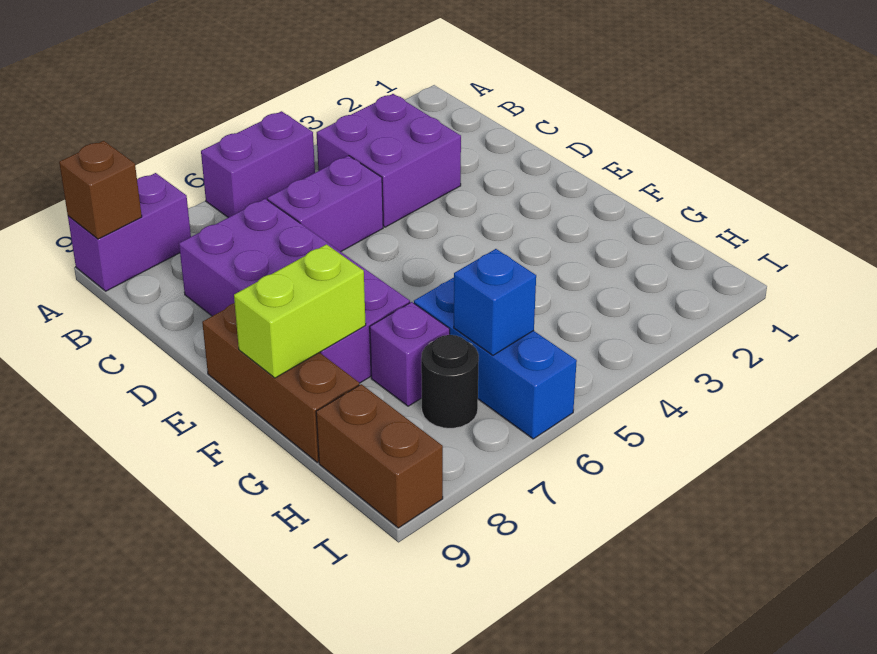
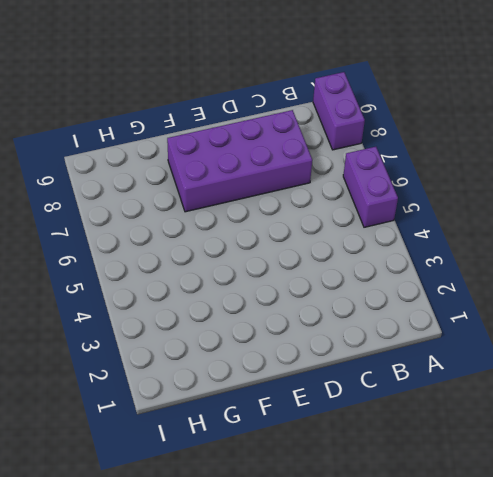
none -> purple 2x2 brick [317,94,461,227]
none -> purple 1x2 brick [267,156,383,252]
none -> brown 1x3 brick [202,303,359,462]

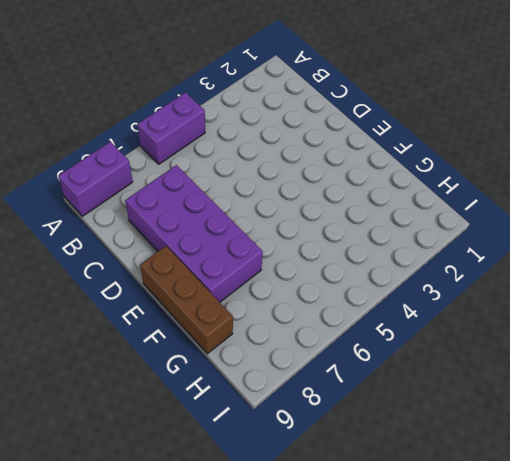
none -> purple 2x2 brick [317,94,461,227]
none -> purple 1x2 brick [267,156,383,252]
none -> blue 1x3 brick [414,278,577,439]

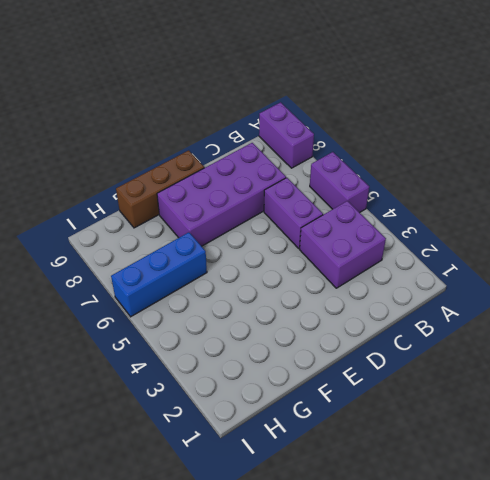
none -> purple 1x1 brick [370,302,450,406]
none -> black 1x1 round brick [421,335,479,428]
none -> brown 1x2 brick [316,384,443,528]

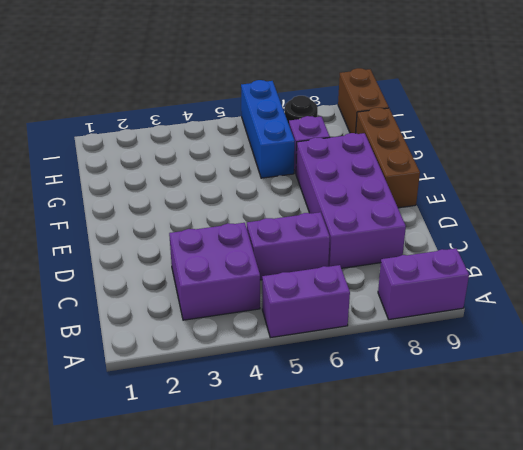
none -> brown 1x1 brick [59,141,142,239]
none -> lime 1x2 brick [234,244,366,378]
none -> blue 1x1 brick [454,249,536,355]

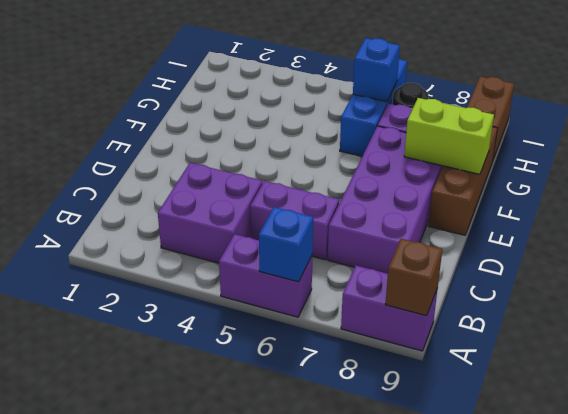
blue 1x1 brick [259,207,313,282] -> none

